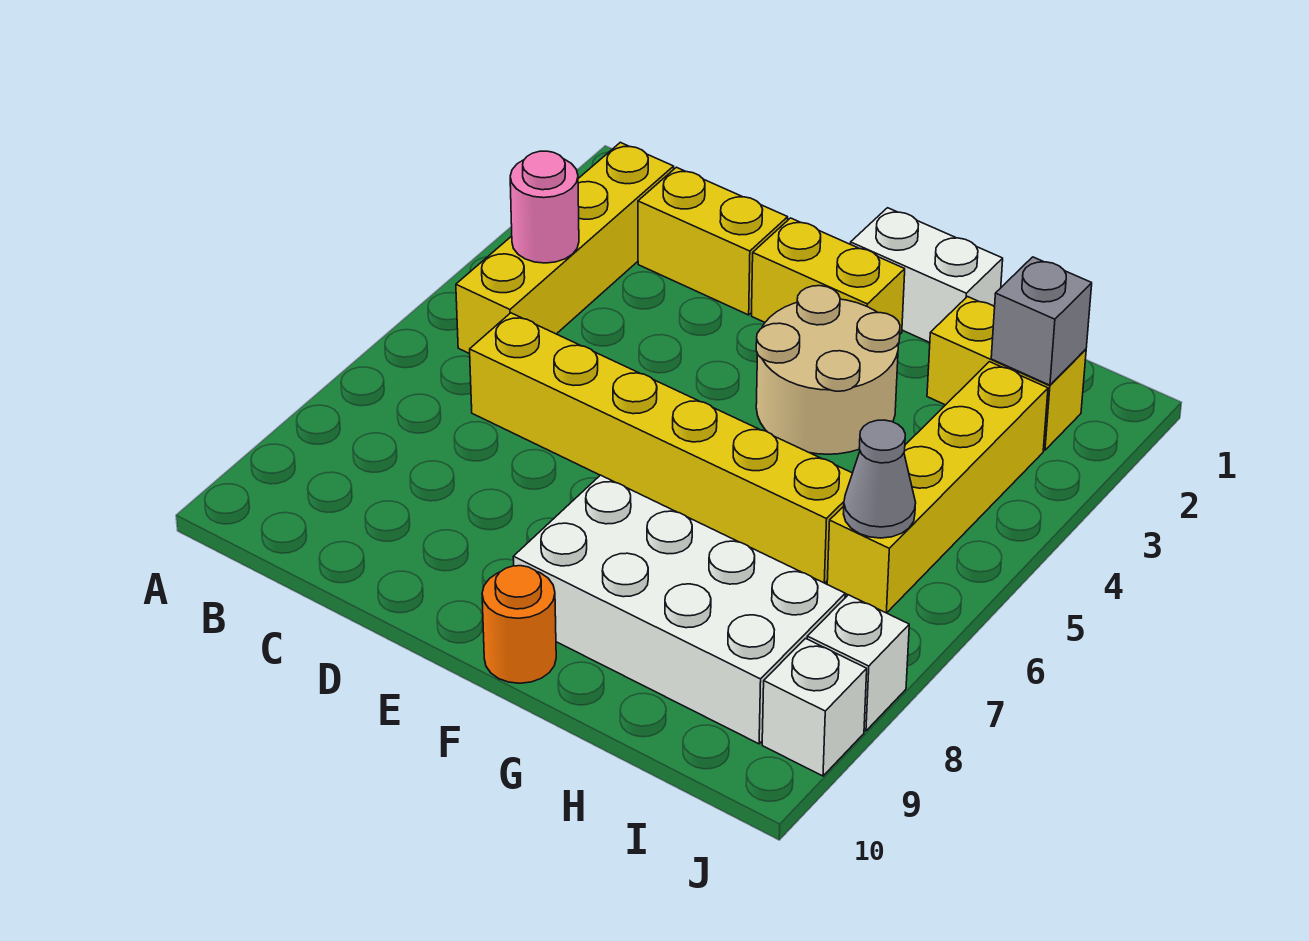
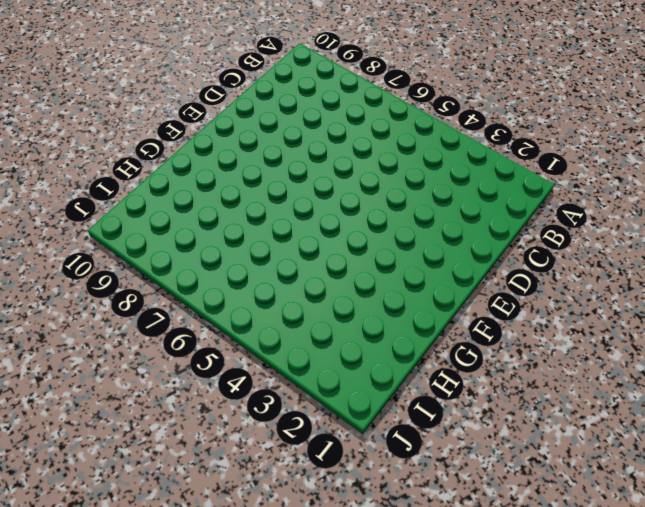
none -> yellow 1x4 brick [456,142,674,354]
none -> yellow 1x2 brick [638,167,788,315]
none -> yellow 1x6 brick [470,313,852,583]

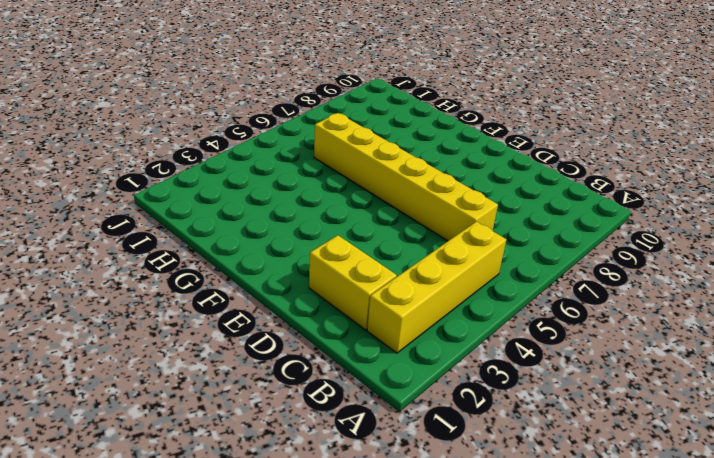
none -> yellow 1x2 brick [752,218,905,334]
none -> white 1x2 brick [851,208,1003,343]
none -> tan 2x2 round brick [756,286,900,454]

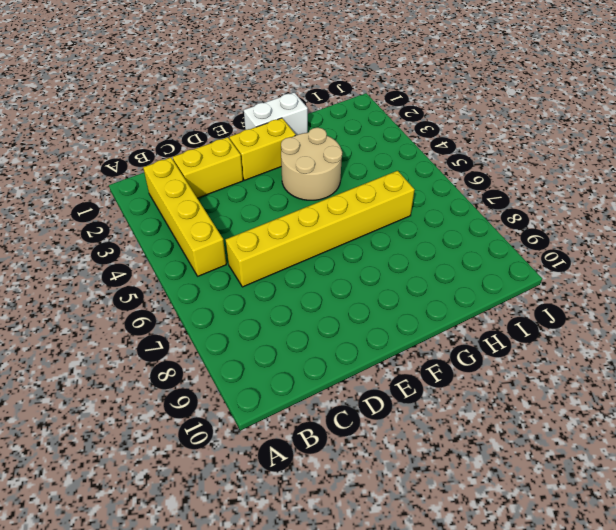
none -> white 2x4 brick [513,475,845,744]
none -> orange 1x1 round brick [482,566,556,683]
none -> yellow 1x2 brick [927,297,1086,450]

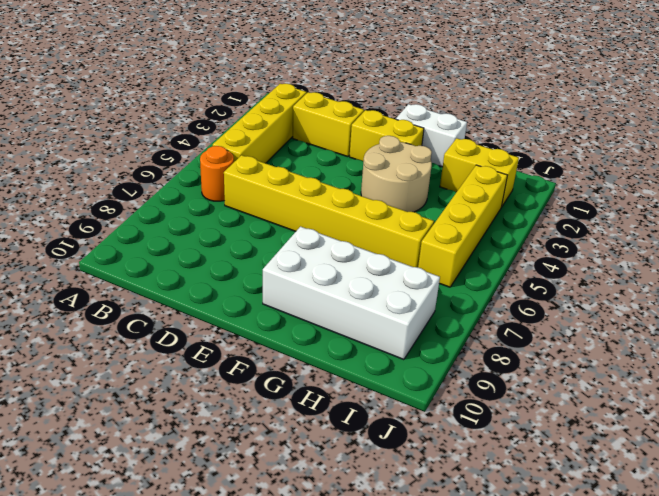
orange 1x1 round brick [200,146,234,201] -> orange 1x1 round brick moved to [482,566,556,683]
none -> white 1x1 brick [807,595,909,731]
none -> white 1x1 brick [762,639,867,776]
none -> pink 1x1 round brick [510,151,579,263]

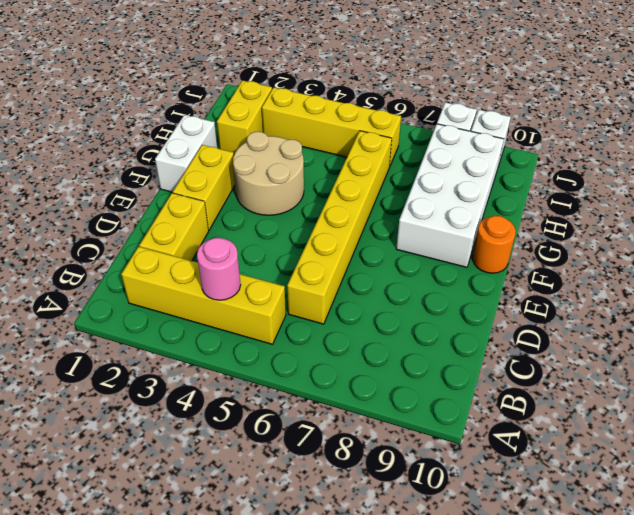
none -> grey 1x1 brick [991,257,1092,385]
none -> grey 1x1 cone [843,420,916,538]

